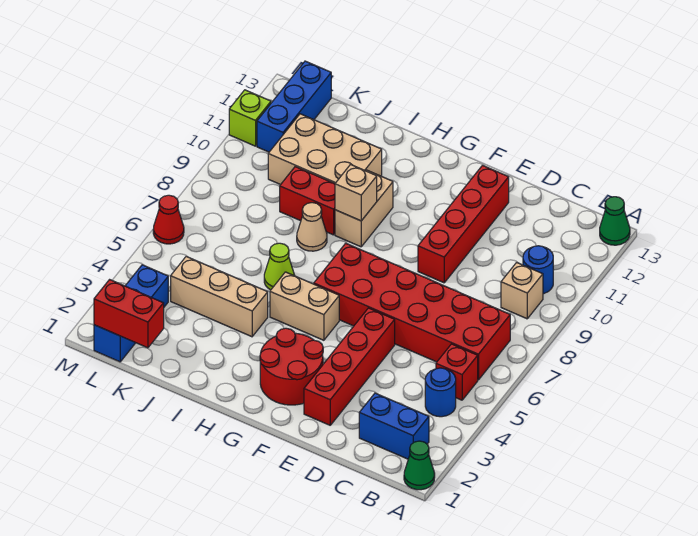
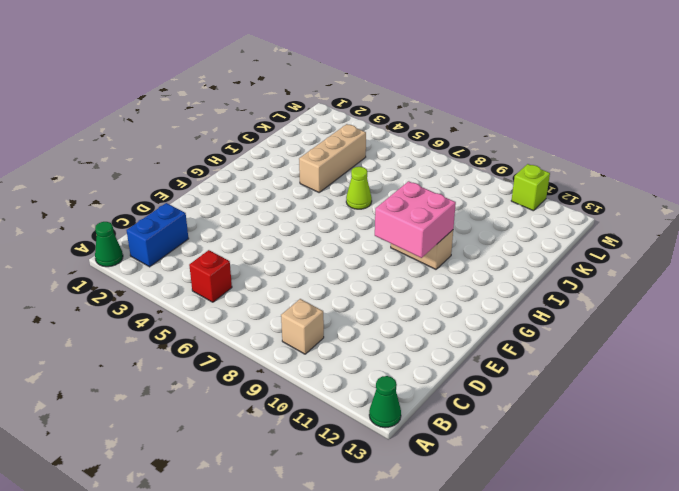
pink 2x2 brick [375,181,456,258] -> tan 1x1 brick [335,164,377,221]
none -> blue 1x1 round brick [425,368,456,417]
none -> red 2x6 brick [314,243,510,380]
none -> blue 1x1 round brick [523,246,553,294]

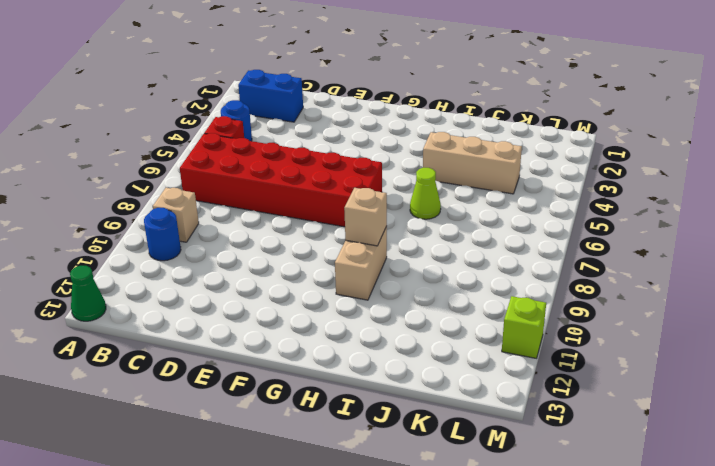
none -> green 1x1 cone [404,441,435,490]
none -> red 1x4 brick [304,308,395,425]
none -> red 1x4 brick [418,165,509,283]

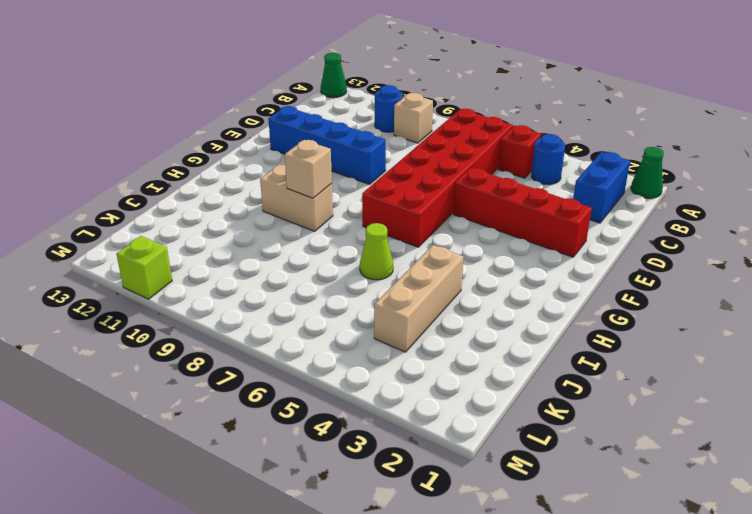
blue 1x4 brick [268,106,386,184] -> red 1x4 brick [418,165,509,283]
none -> red 2x2 round brick [260,328,323,405]
none -> tan 1x2 brick [270,272,339,340]
none -> tan 1x1 cone [297,203,327,251]

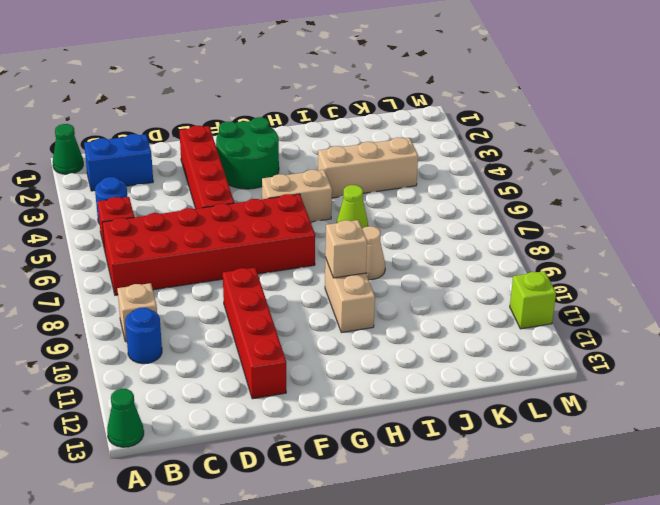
green 2x2 round brick [216,117,279,189] -> red 2x2 round brick [260,328,323,405]
none -> red 1x2 brick [280,167,335,235]
none -> tan 2x3 brick [268,114,382,185]
none -> blue 1x3 brick [94,265,168,362]

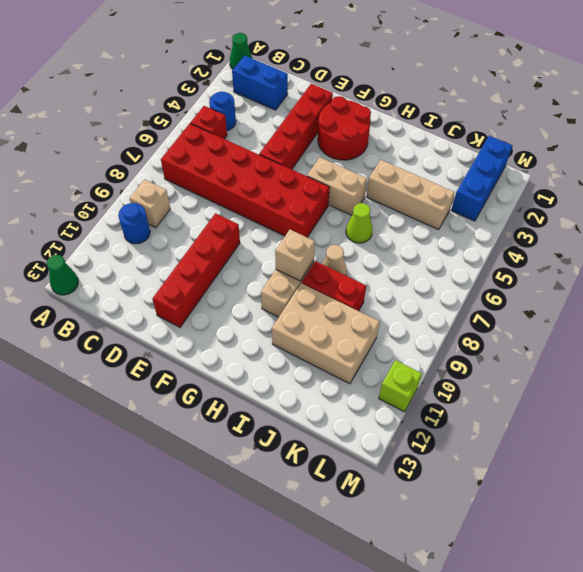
none -> blue 1x3 brick [257,61,331,152]
none -> red 1x1 cone [153,195,184,244]
none -> red 1x2 brick [94,280,164,348]

